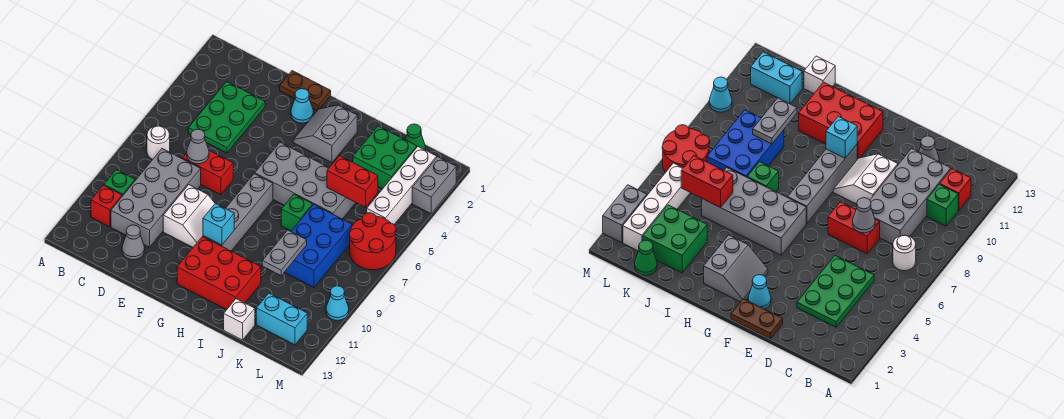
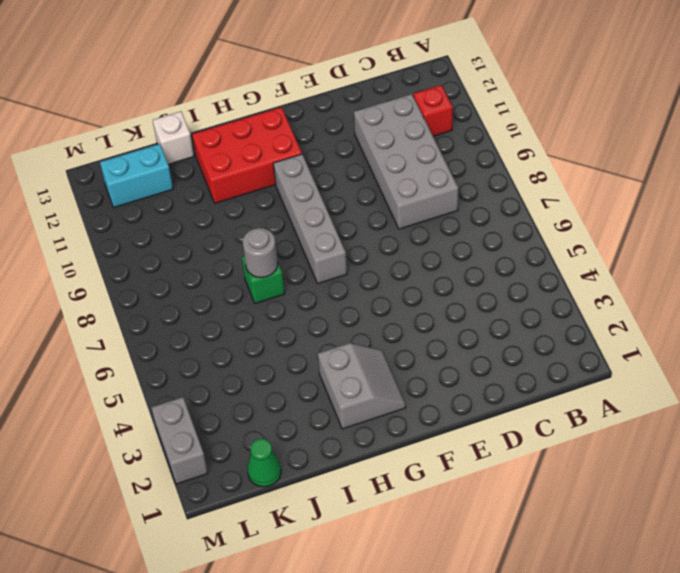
grey 1x1 round brick [243,228,278,278] -> none
none -> white 1x1 round brick [147,126,170,159]
none -> green 1x1 brick [104,170,135,196]
none -> green 2x3 plate [188,82,265,153]

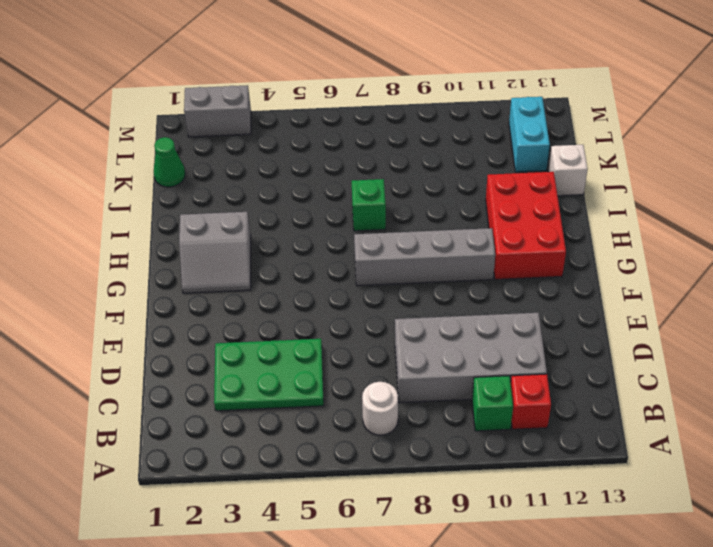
none -> red 1x2 brick [182,151,233,195]
none -> grey 1x1 cone [122,225,145,260]
none -> brown 1x2 plate [280,71,331,110]

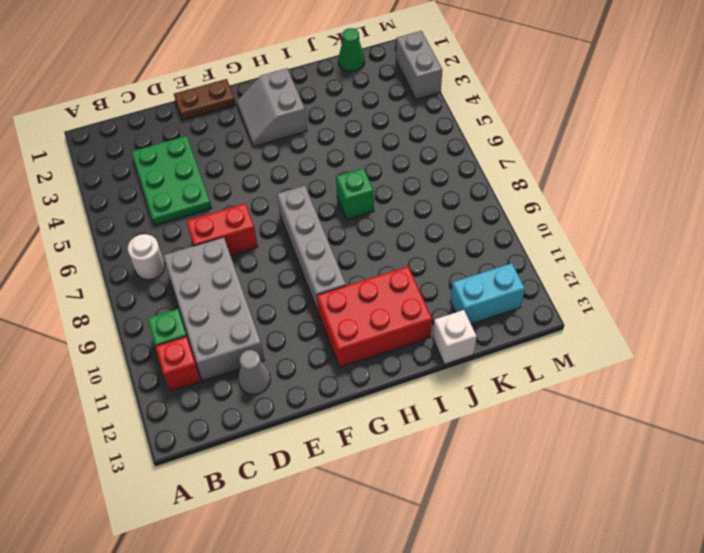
none -> white 2x2 slope [163,185,215,247]
none -> cyan 1x1 cone [291,89,313,123]
none -> grey 2x4 brick [255,142,356,219]

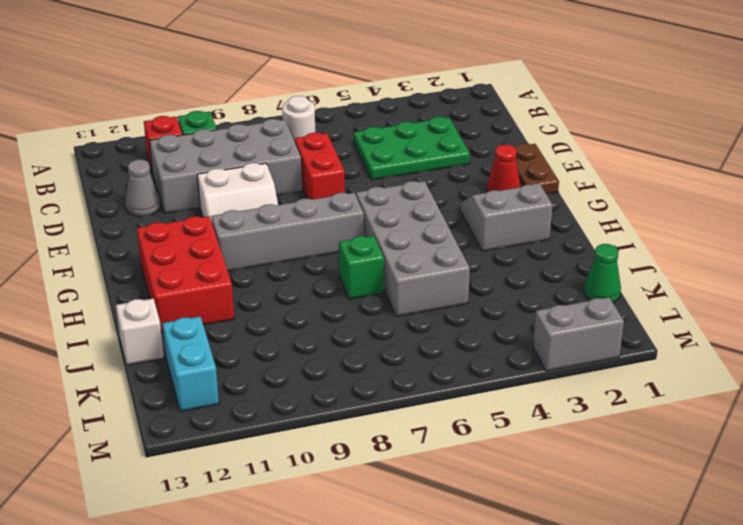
red 1x1 cone [487,145,521,192] -> cyan 1x1 cone [291,89,313,123]
none -> green 2x2 brick [353,126,417,189]
none -> blue 2x3 brick [285,204,352,287]
none -> white 1x4 brick [367,147,437,224]

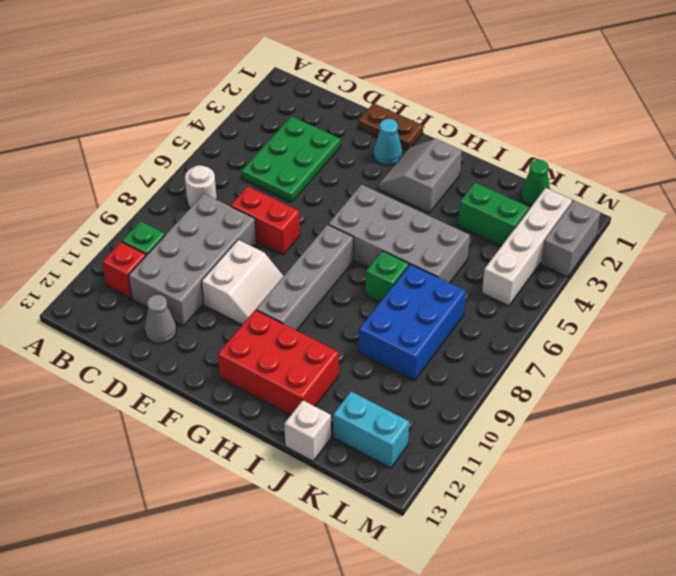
green 1x2 brick [458,183,529,246] -> green 2x2 brick [353,126,417,189]
none -> red 2x2 round brick [349,213,396,270]
none -> cyan 1x1 cone [326,286,349,320]
none -> grey 1x1 cone [187,129,209,164]

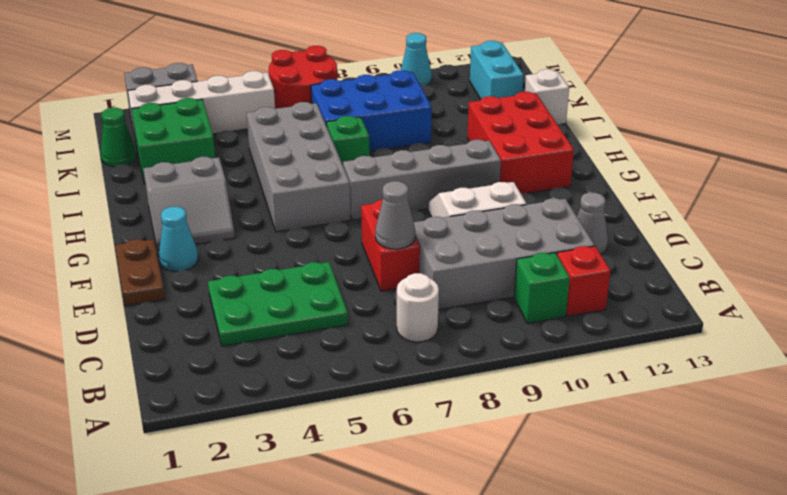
none -> cyan 1x1 brick [203,203,234,245]
none -> red 1x2 brick [327,156,378,207]
none -> grey 1x2 plate [262,230,307,275]

